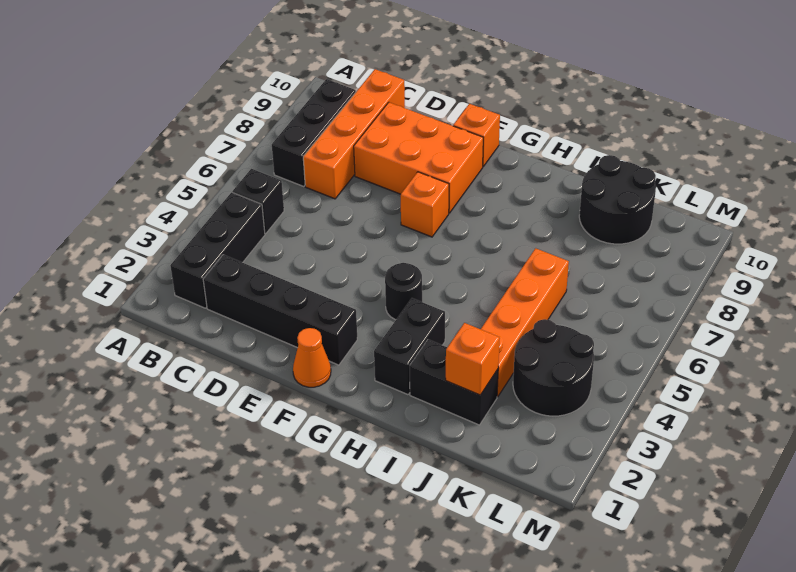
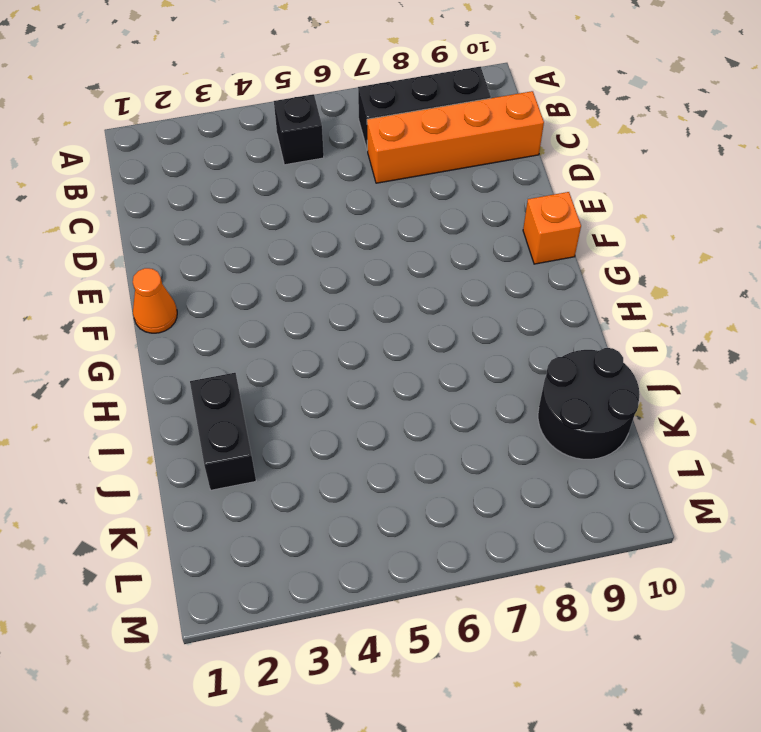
none -> black 1x3 brick [170,192,265,308]
none -> black 1x4 brick [203,255,357,365]
none -> orange 2x3 brick [354,102,483,213]

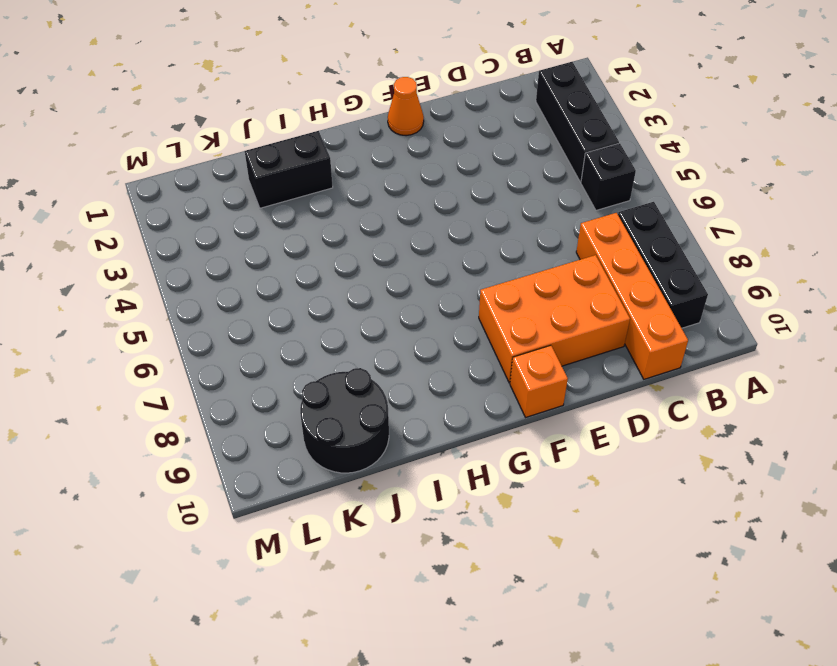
none -> black 1x4 brick [203,255,357,365]
none -> orange 1x1 brick [401,172,449,237]
none -> black 1x1 round brick [385,263,422,320]

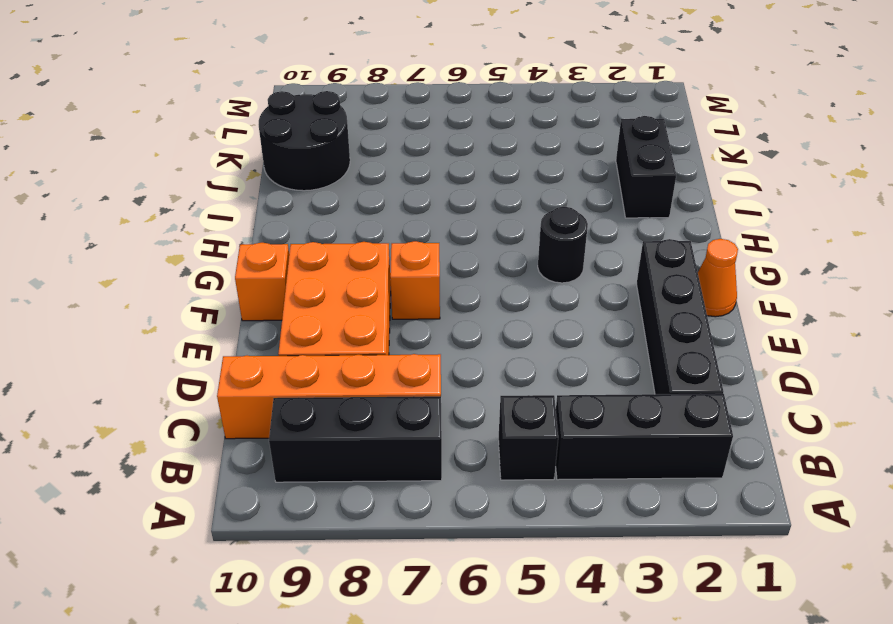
none -> black 1x2 brick [374,298,445,395]
none -> orange 1x4 brick [481,248,569,397]
none -> black 2x2 round brick [513,319,594,416]

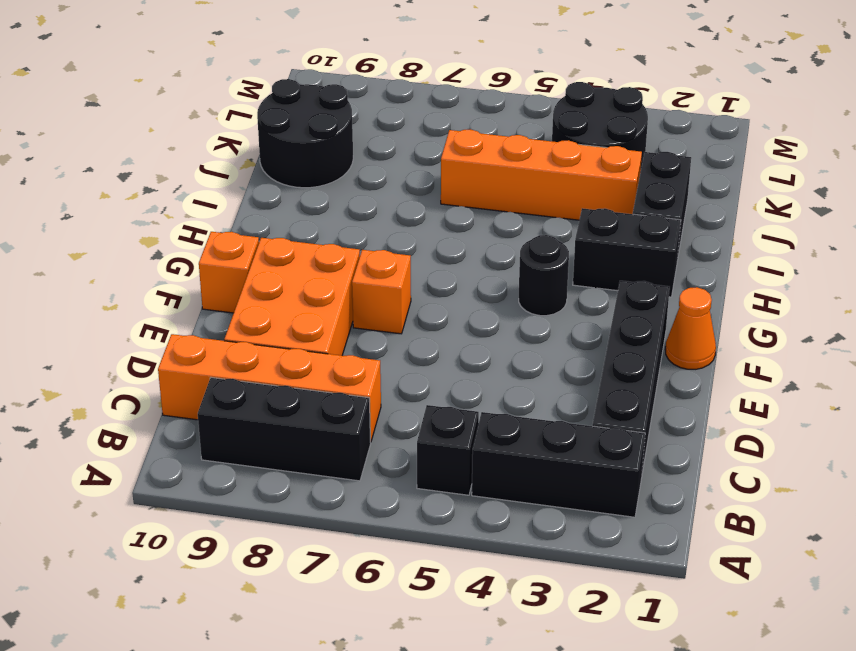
none -> orange 1x1 brick [446,323,500,395]

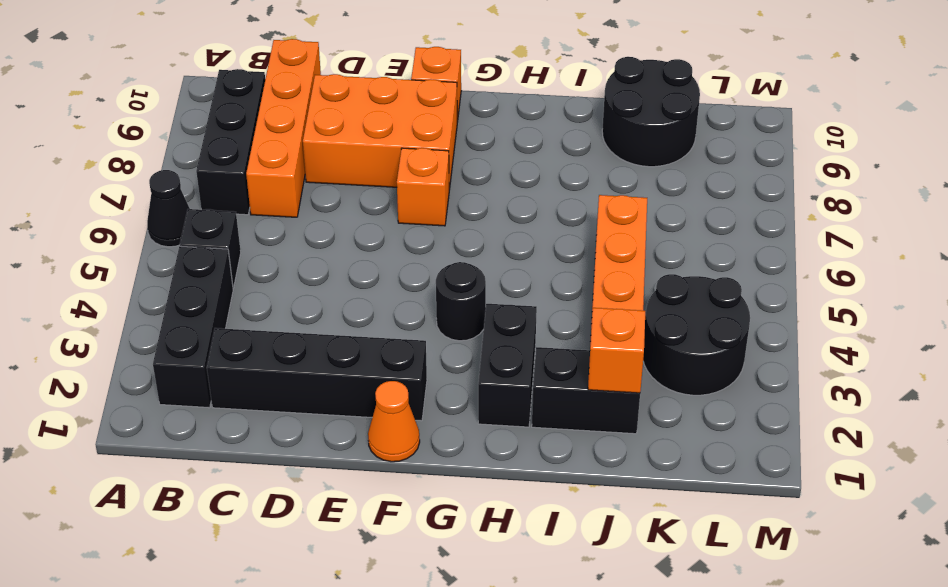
black 1x1 cone [147,170,190,247] -> none

